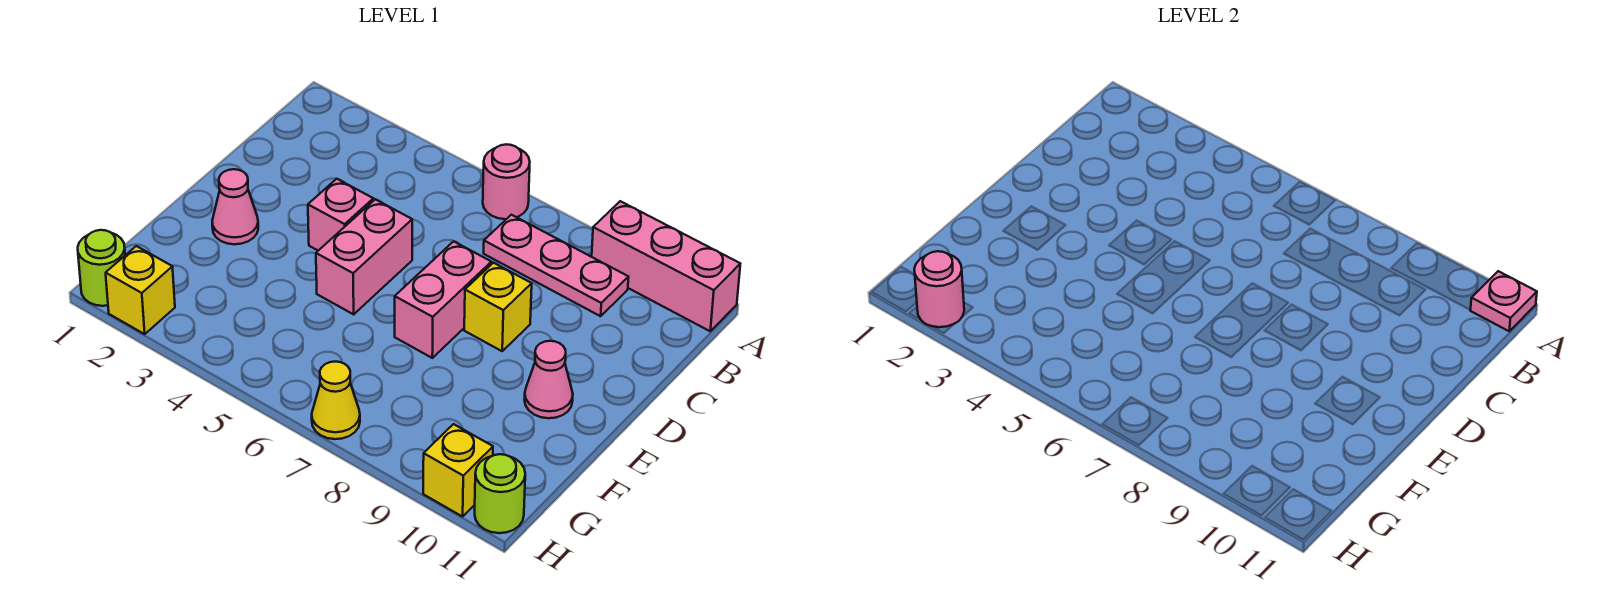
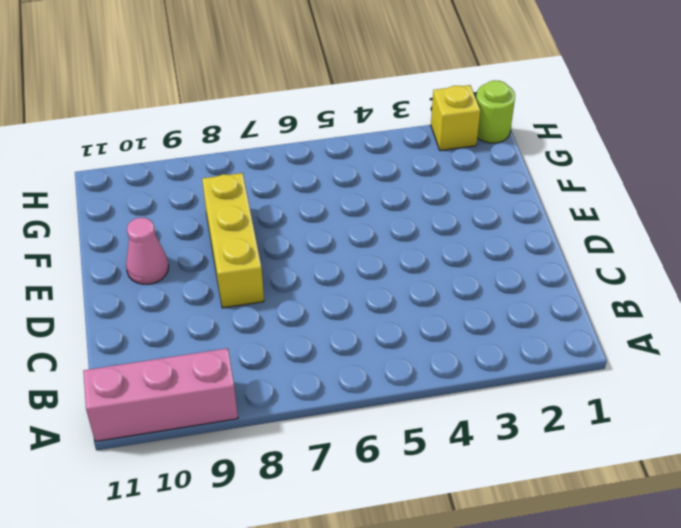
yellow 1x3 brick [202,173,264,308] -> yellow 1x1 brick [464,263,532,351]
none -> pink 1x1 round brick [483,144,530,219]
none -> pink 1x3 plate [484,215,628,316]
none -> pink 1x1 brick [308,179,373,251]

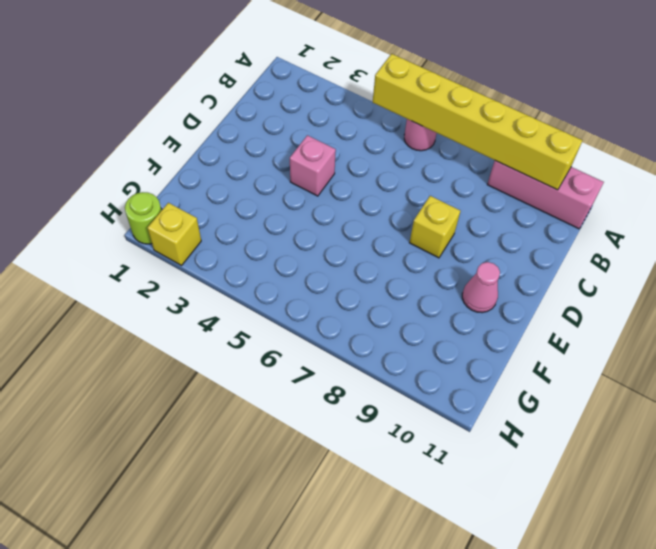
yellow 1x6 brick [373,54,583,190] -> none
none -> pink 1x3 plate [484,215,628,316]
none -> pink 1x2 brick [316,199,412,314]
none -> pink 1x2 brick [395,241,491,358]

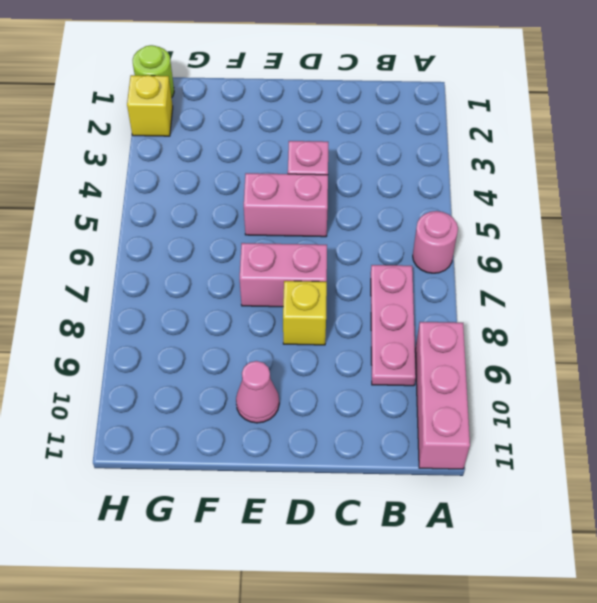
none -> pink 1x1 cone [212,169,258,244]
none -> yellow 1x1 cone [312,362,360,439]
none -> yellow 1x1 brick [423,424,493,517]

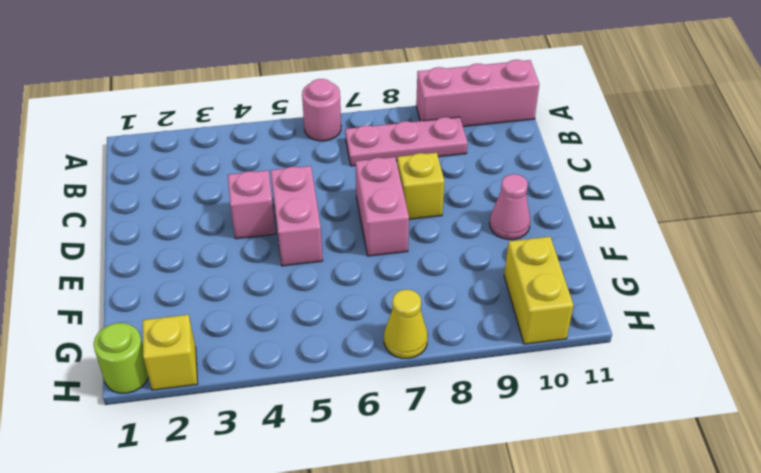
yellow 1x2 brick [504,237,574,344] -> yellow 1x1 brick [423,424,493,517]
none -> pink 1x1 cone [212,169,258,244]
none -> lime 1x1 round brick [475,454,525,533]
none -> pink 1x1 plate [1470,271,1537,331]

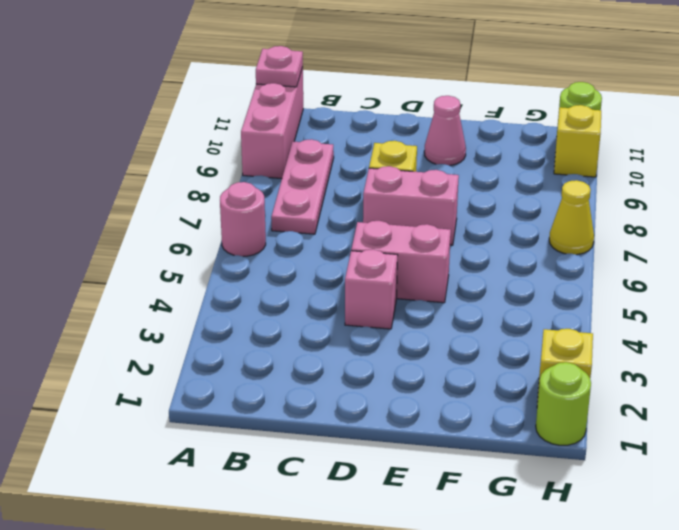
none -> pink 1x1 cone [212,169,258,244]
none -> pink 1x1 round brick [914,251,964,327]

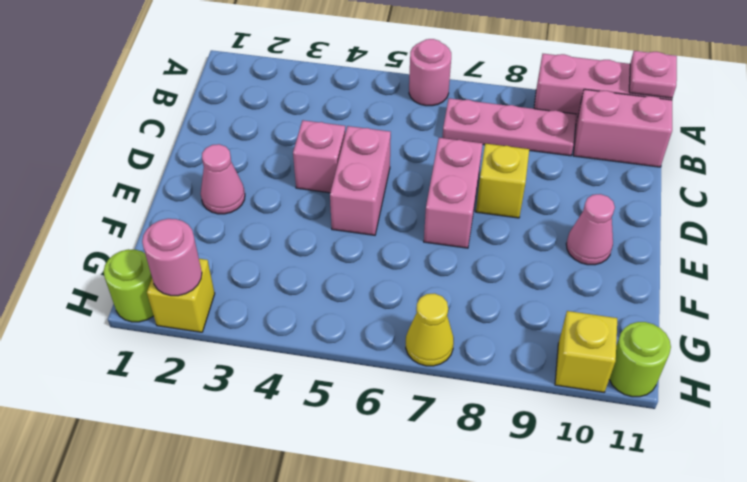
pink 1x2 brick [573,89,672,167] -> none

